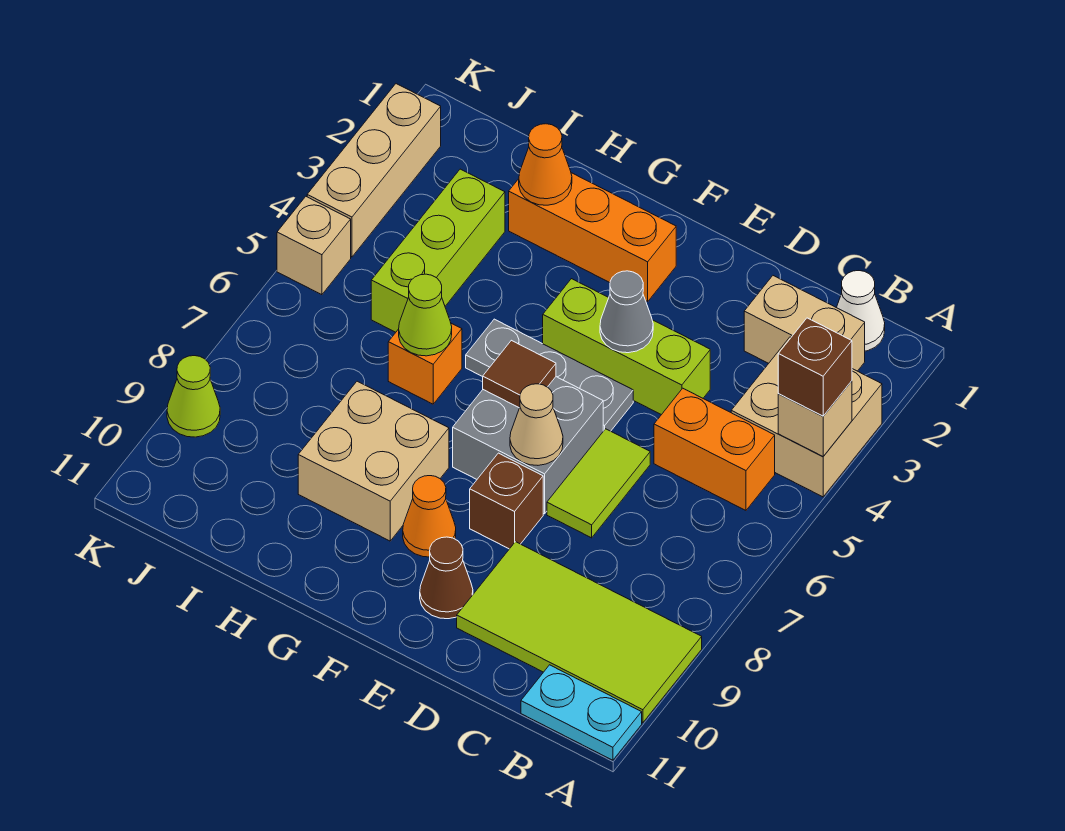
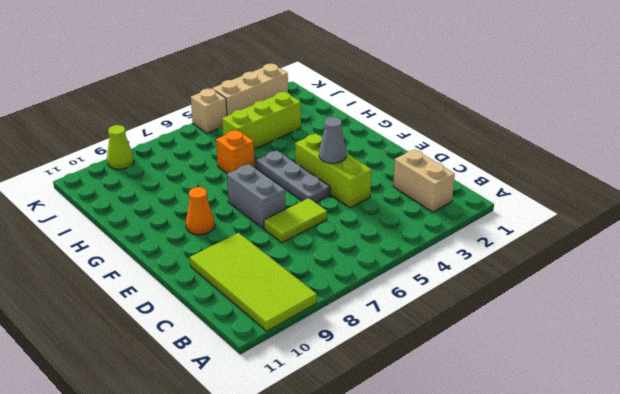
grey 1x2 brick [227,164,285,228] -> grey 2x2 brick [453,377,603,514]
none -> tan 2x2 brick [731,337,882,497]
none -> cyan 1x2 plate [521,665,642,760]
none -> white 1x1 cone [836,271,885,351]

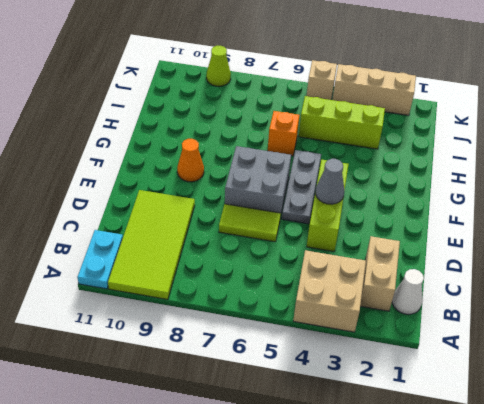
none -> orange 1x2 brick [654,388,775,510]
none -> brown 1x1 brick [470,453,543,549]
none -> brown 1x1 cone [420,537,473,619]

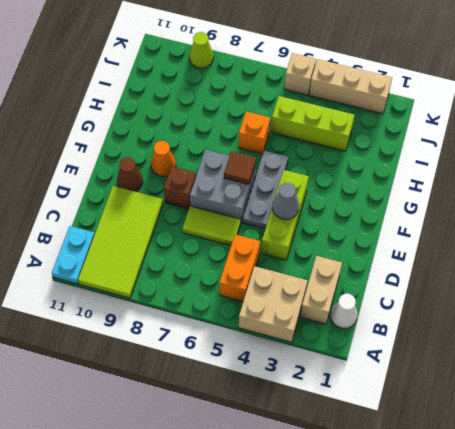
none -> orange 1x3 brick [509,173,676,302]
none -> tan 2x2 brick [298,381,449,541]
none -> tan 1x1 brick [778,381,852,457]

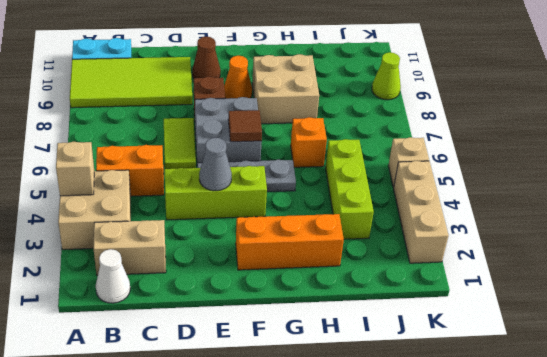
none -> tan 1x1 cone [510,384,563,465]
none -> orange 1x1 cone [519,124,572,205]
none -> lime 1x1 cone [399,274,452,356]

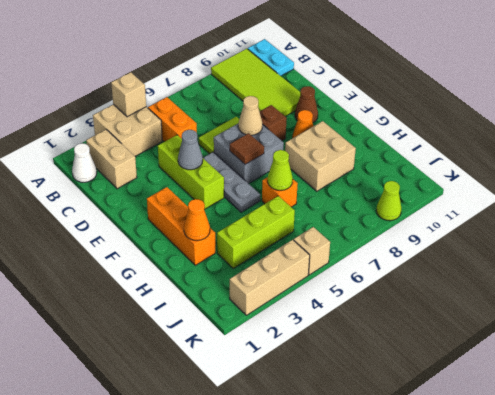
none -> brown 1x1 brick [778,318,852,416]

